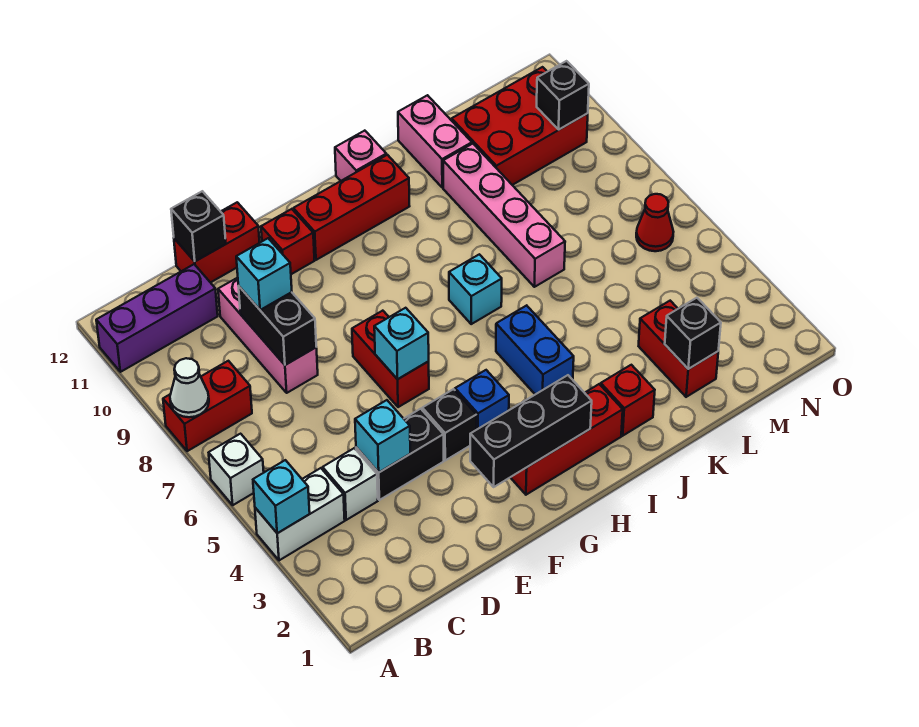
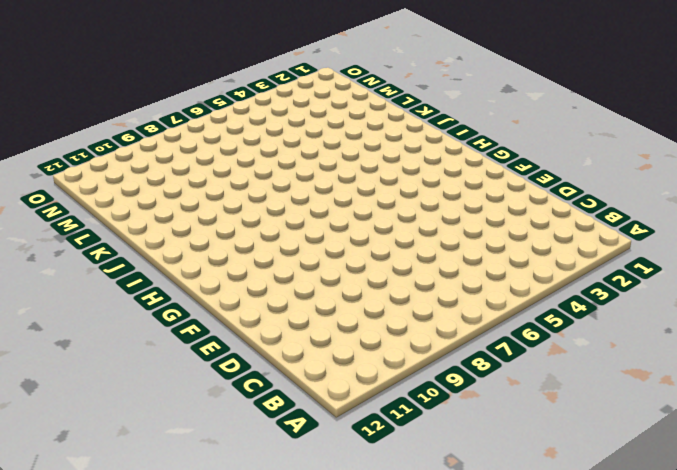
none -> white 1x2 brick [255,468,345,560]
none -> white 1x1 brick [209,434,264,505]
none -> red 1x2 brick [163,361,252,451]
none -> purple 1x3 brick [96,264,218,372]

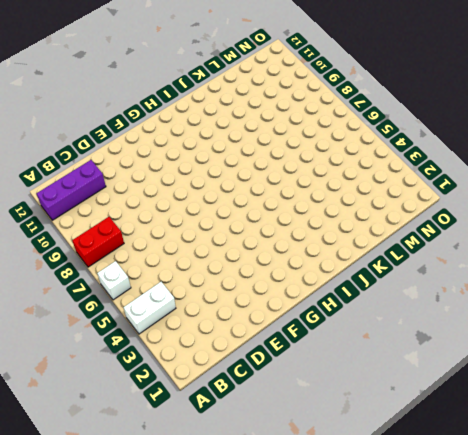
none -> white 1x1 brick [323,448,378,520]
none -> black 1x2 brick [356,409,444,500]
none -> pink 1x3 brick [218,278,318,393]
none -> red 1x2 brick [174,202,260,283]

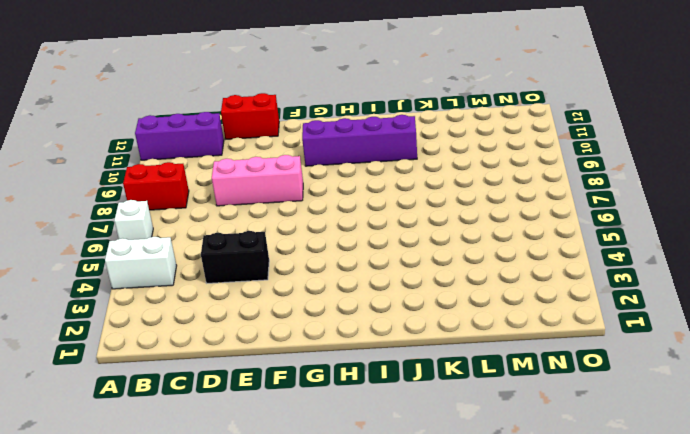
pink 1x3 brick [212,155,303,206] -> pink 1x3 brick turned to [218,278,318,393]
purple 1x4 brick [302,115,417,166] -> none
none -> white 1x1 brick [323,448,378,520]
none -> black 1x1 brick [422,389,476,460]
none -> red 1x2 brick [352,311,429,407]
none -> red 1x1 brick [261,209,315,274]

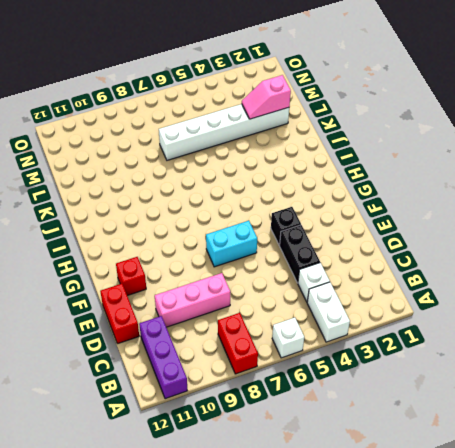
cyan 1x2 brick [206,220,257,267] -> red 1x2 brick [352,311,429,407]
white 1x6 brick [159,104,289,160] -> red 1x2 brick [639,301,718,397]
pink 1x2 slope [242,75,291,119] -> black 1x1 brick [665,298,721,369]
none -> red 1x3 brick [510,384,623,495]
none -> blue 1x1 brick [455,370,509,430]
none -> red 1x3 brick [293,155,409,260]
none -> blue 1x2 brick [496,305,574,394]

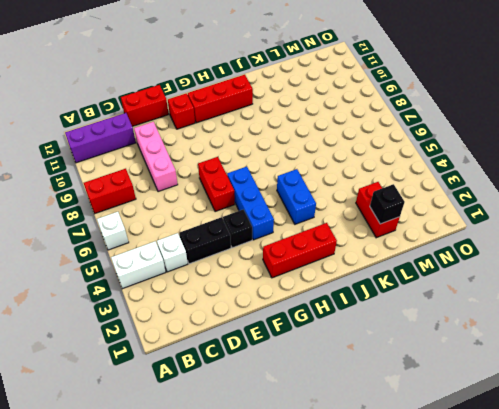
blue 1x3 brick [227,167,274,240] -> blue 1x1 brick [455,370,509,430]
none -> cyan 1x1 brick [449,254,502,324]
none -> pink 1x1 brick [335,131,386,181]
none -> red 1x1 brick [601,365,655,436]
none -> pink 1x4 brick [443,144,565,287]

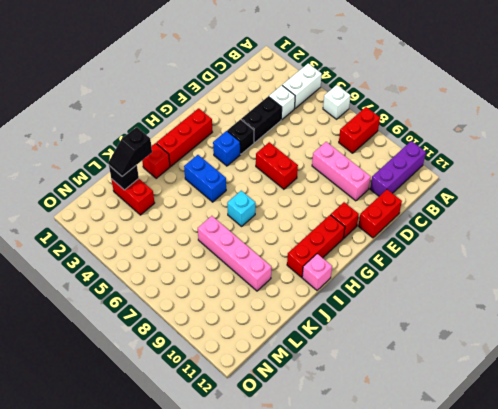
black 1x2 slope [108,127,152,176] -> none
none -> pink 1x2 brick [398,95,472,188]
none -> red 2x3 brick [452,67,588,185]
none -> red 1x1 cone [636,194,673,251]
none -> cyan 1x1 brick [253,460,310,533]

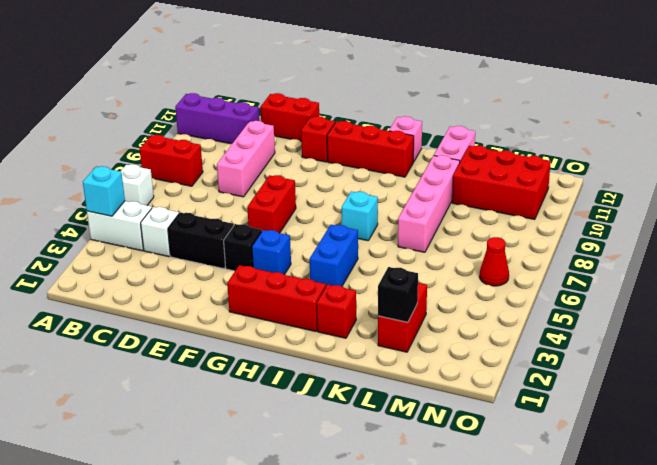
none -> white 1x1 cone [170,358,209,417]
none -> cyan 1x1 brick [355,400,410,472]
none -> black 1x2 brick [238,286,316,365]
none -> black 1x1 brick [171,191,226,261]

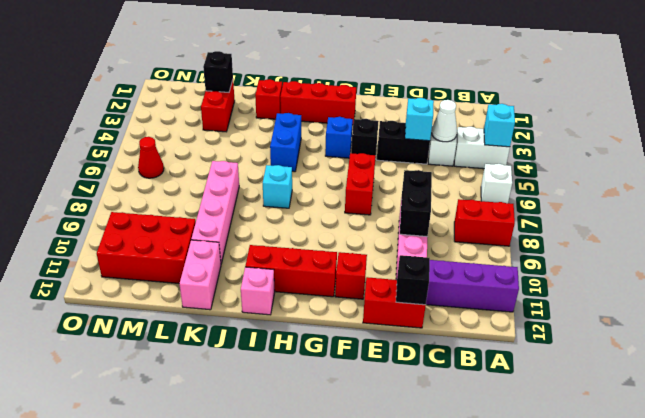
white 1x1 cone [432,100,457,142] -> white 1x1 cone moved to [170,358,209,417]
none -> black 1x3 brick [470,375,592,487]
none -> cyan 1x1 brick [374,308,429,379]
none -> black 1x1 brick [537,61,589,129]
none -> cyan 1x1 brick [236,238,292,310]

